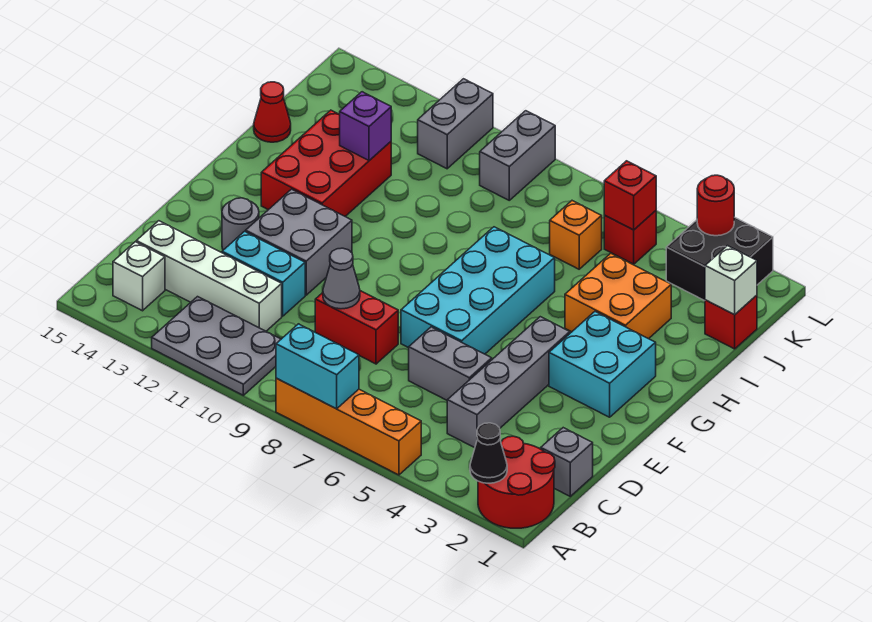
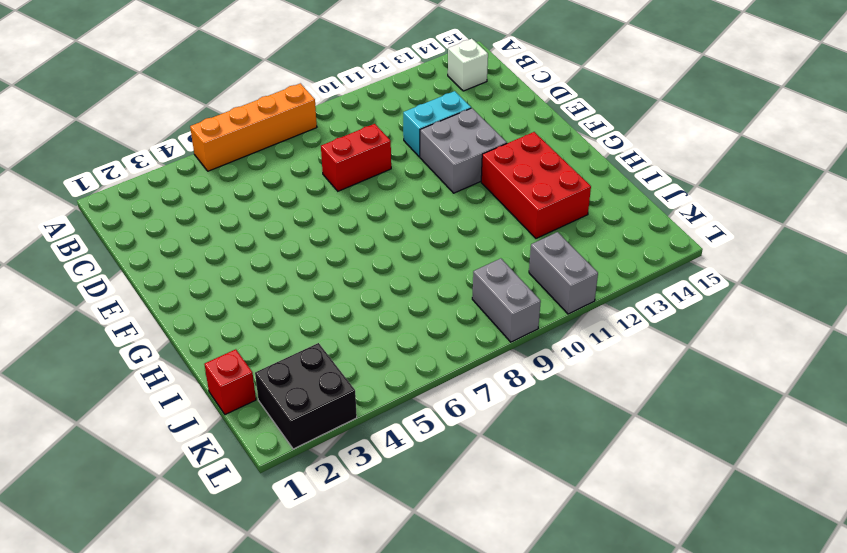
none -> red 2x2 round brick [478,436,555,528]
none -> grey 2x3 plate [152,297,281,395]
none -> grey 1x1 brick [541,428,593,496]
none -> grey 1x4 brick [447,317,570,448]

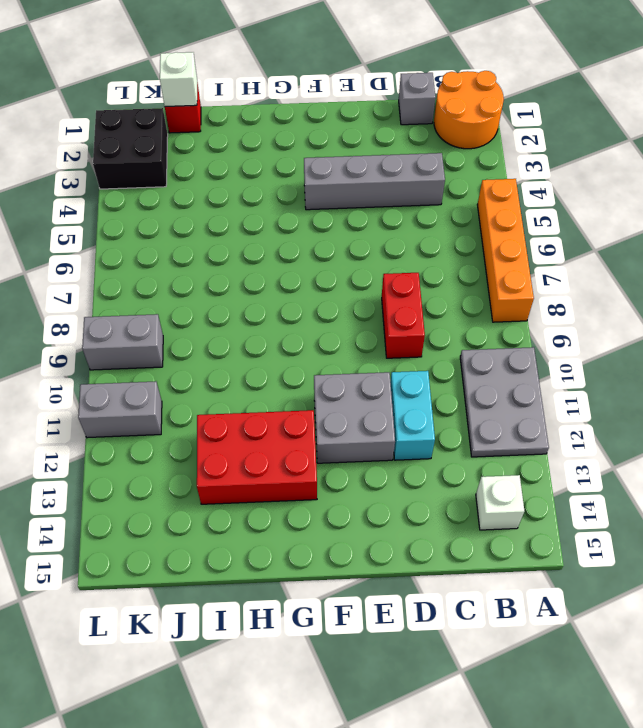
orange 2x2 round brick [434,71,504,149] -> red 2x2 round brick [478,436,555,528]
none -> white 1x4 brick [136,221,282,331]
none -> grey 1x2 brick [409,327,492,400]
none -> cyan 2x4 brick [401,227,555,354]
none -> grey 1x1 round brick [222,198,259,250]

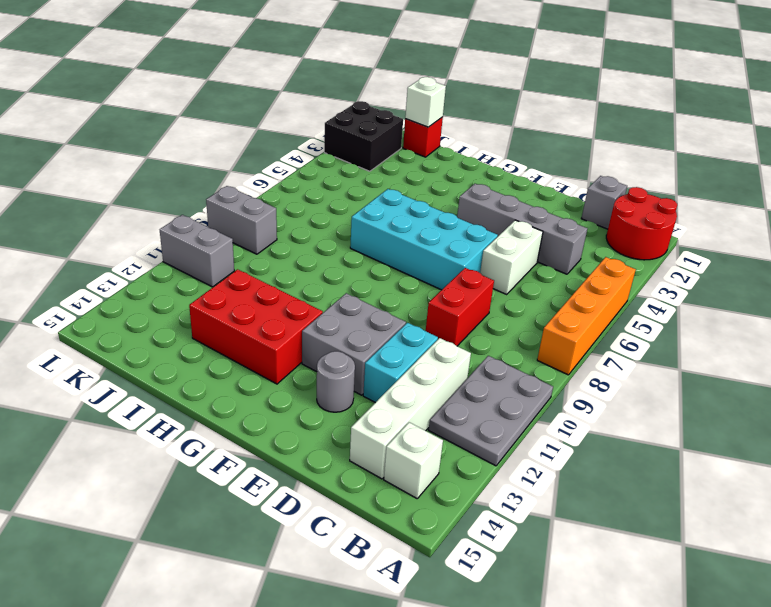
white 1x2 brick [480,220,543,294] -> grey 1x2 brick [409,327,492,400]
none -> cyan 2x2 brick [549,312,656,417]
none -> orange 2x2 brick [565,253,671,339]
none -> red 1x1 cone [254,82,291,142]
none -> orange 1x1 brick [550,201,602,269]

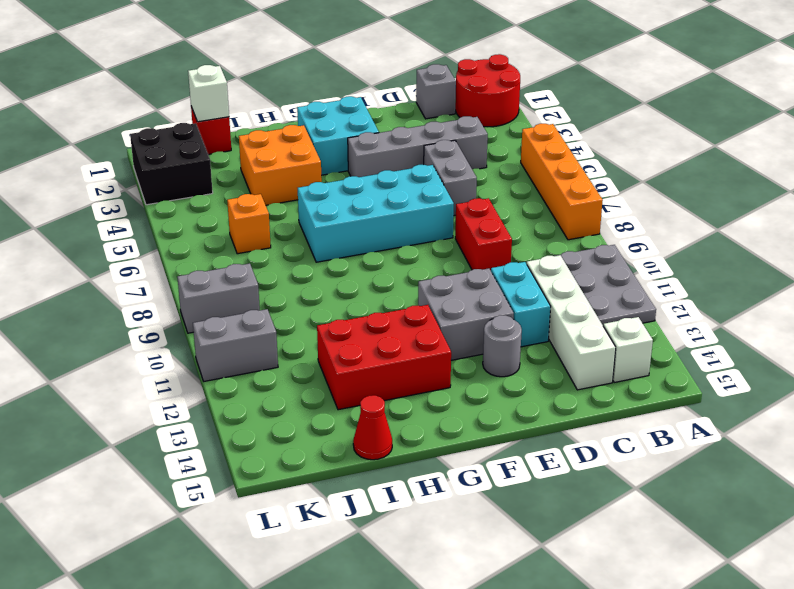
none -> red 1x1 brick [604,211,656,264]
none -> black 1x1 cone [470,423,507,483]
none -> cyan 1x2 brick [276,324,359,409]
none -> grey 1x1 cone [323,248,360,309]

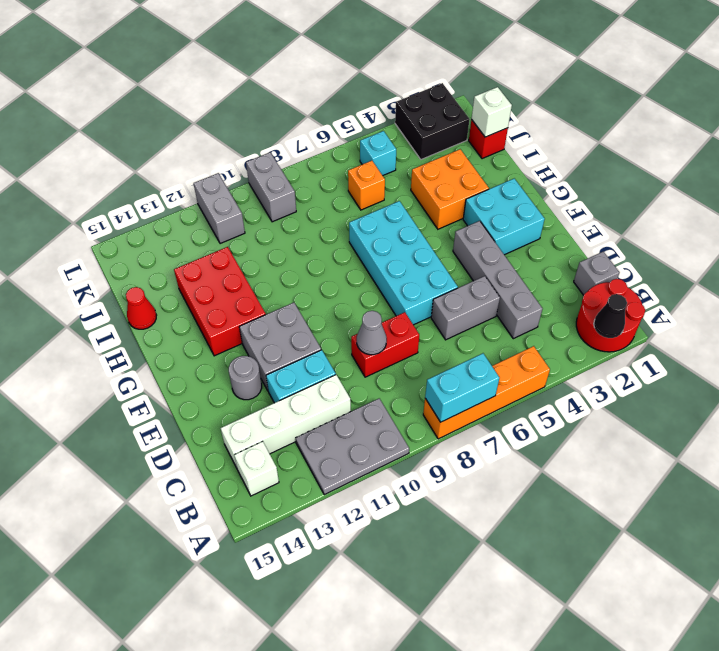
cyan 1x1 brick [360,131,396,176] -> red 1x1 brick [604,211,656,264]
none -> purple 1x1 brick [339,92,391,160]
none -> red 1x1 brick [604,161,656,230]
none -> red 1x1 round brick [697,175,734,236]

